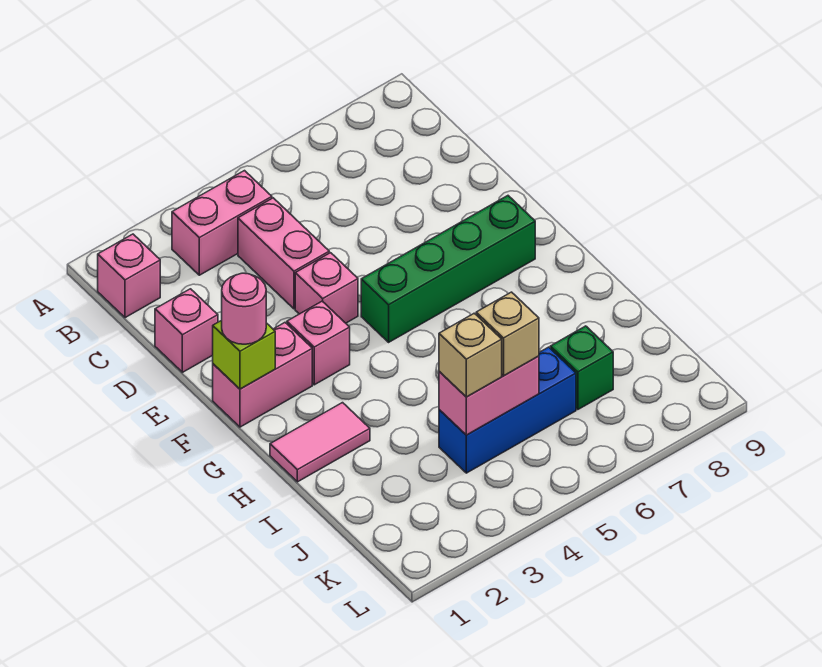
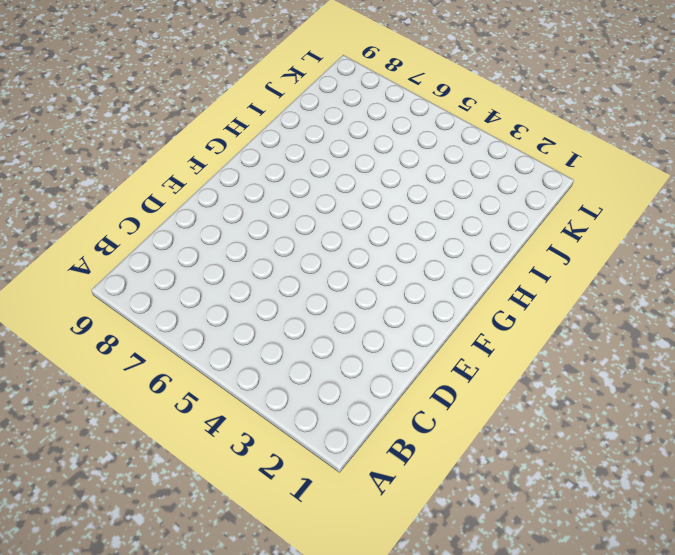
none -> pink 1x1 brick [98,234,160,318]
none -> pink 1x2 brick [172,171,272,275]
none -> pink 1x2 brick [238,198,329,309]

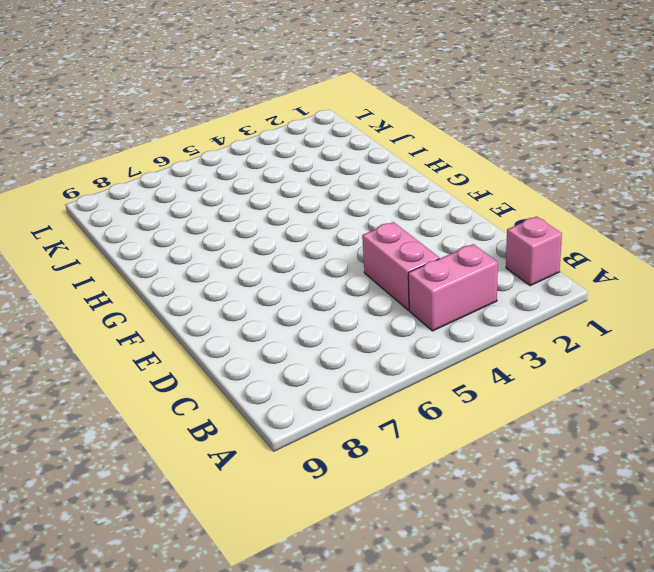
none -> pink 1x1 brick [155,289,218,372]
none -> pink 1x1 brick [295,253,358,323]
none -> pink 1x2 brick [213,323,312,427]

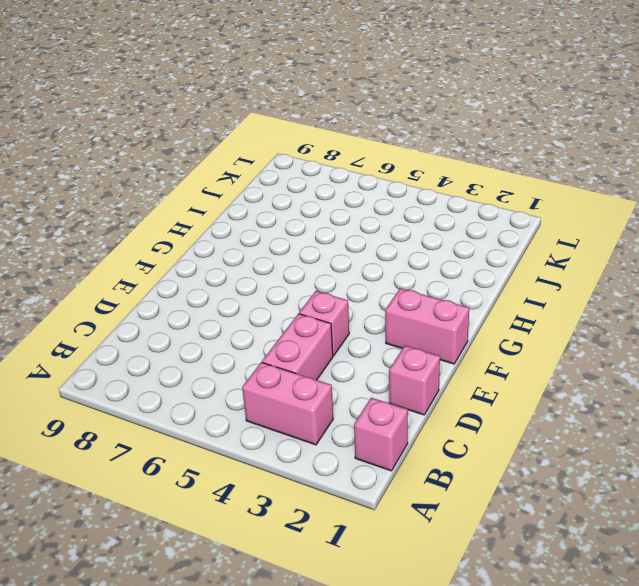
none -> pink 1x1 brick [287,301,350,385]
none -> green 1x4 brick [361,196,535,342]
none -> pink 1x2 tile [270,403,370,482]

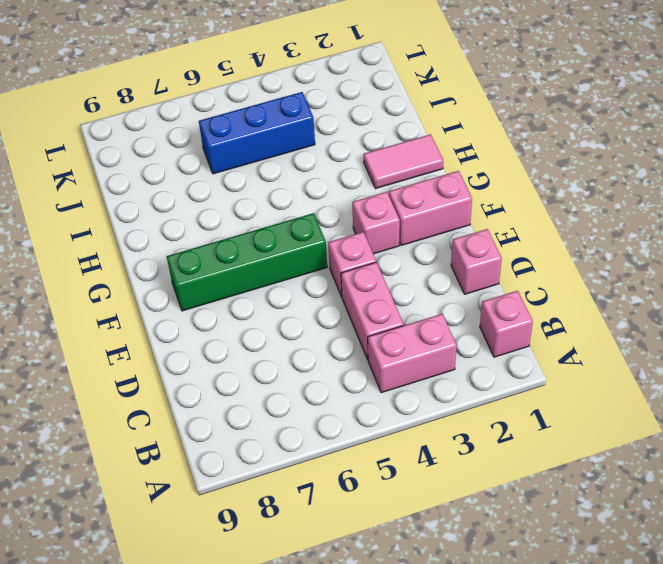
none -> green 1x1 brick [550,326,613,410]
none -> lime 1x1 brick [213,320,275,389]
none -> pink 1x2 brick [439,356,539,435]

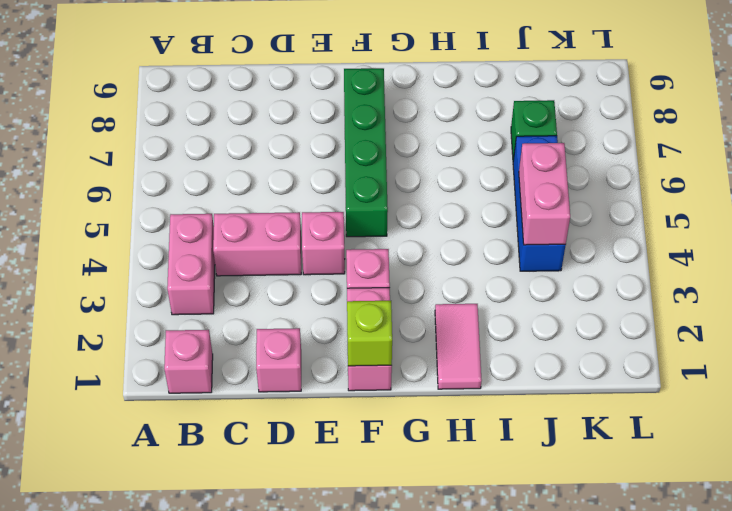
none -> pink 1x1 round brick [222,273,266,344]
none -> tan 1x1 brick [439,313,502,397]
none -> tan 1x1 brick [476,292,539,376]

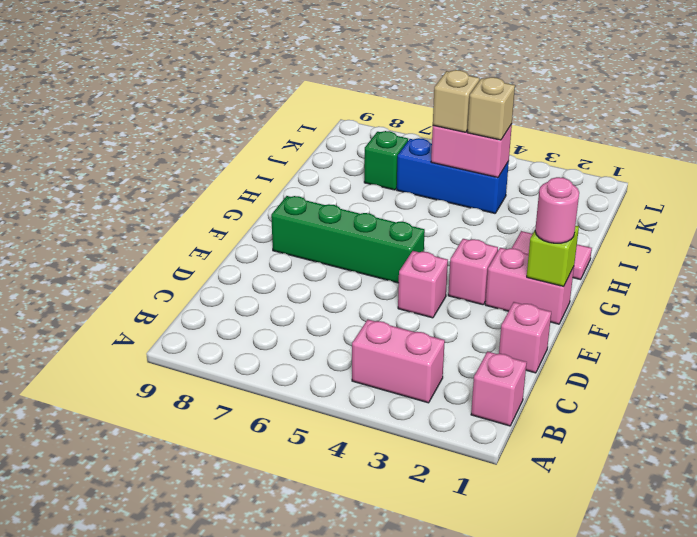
none -> pink 1x2 brick [238,198,329,309]

